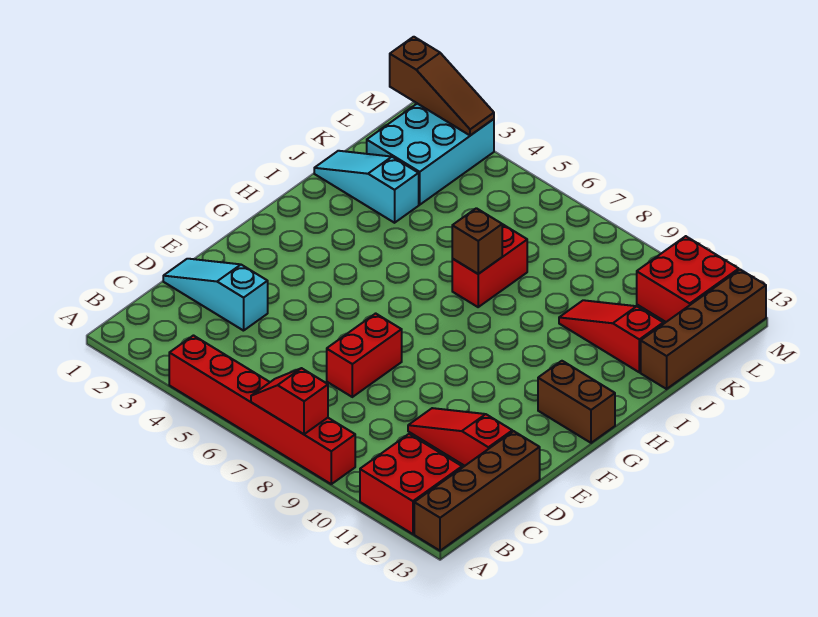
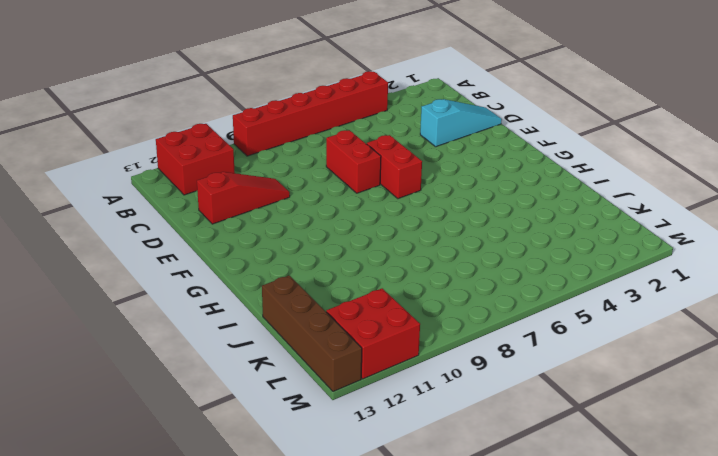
red 1x2 brick [367,135,422,199] -> red 1x2 brick moved to [452,224,527,307]
none -> brown 1x4 brick [414,431,540,551]
none -> brown 1x2 brick [538,361,615,443]
none -> cyan 1x3 slope [314,151,419,223]

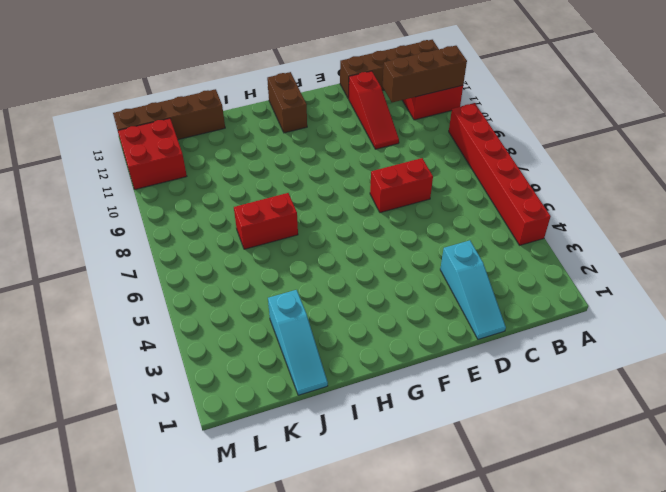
brown 1x3 brick [383,46,467,102] -> none
none -> red 1x3 slope [559,300,663,372]
none -> cyan 2x3 brick [367,104,494,205]
none -> red 1x2 slope [251,368,328,434]

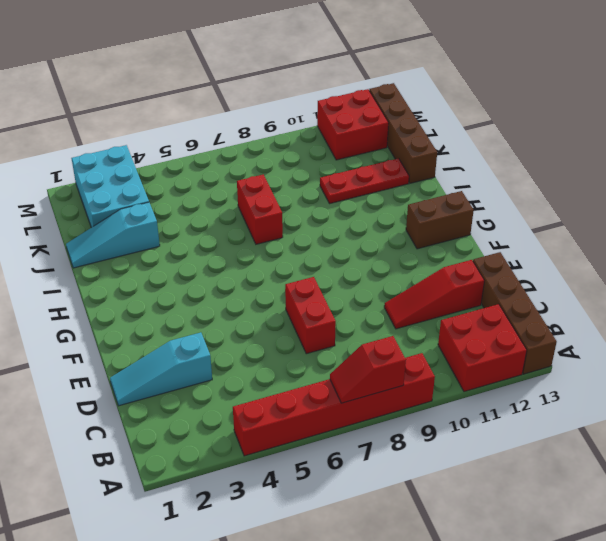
red 1x3 plate [320,158,409,204] -> red 1x3 slope [559,300,663,372]
none -> brown 1x1 brick [452,208,502,274]
none -> brown 1x3 slope [390,37,494,135]

